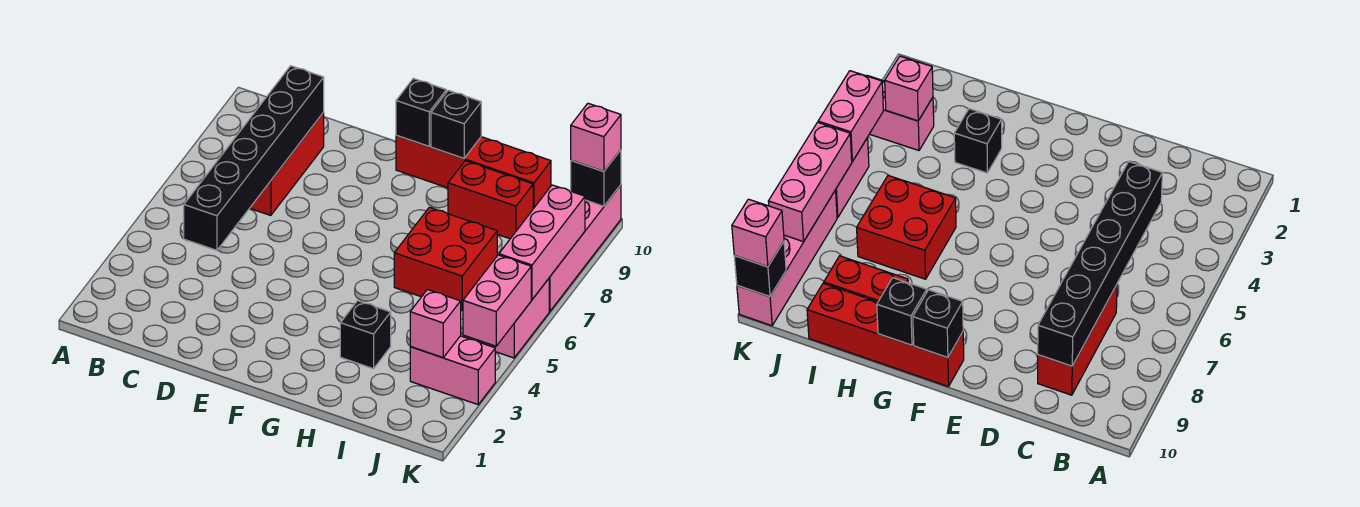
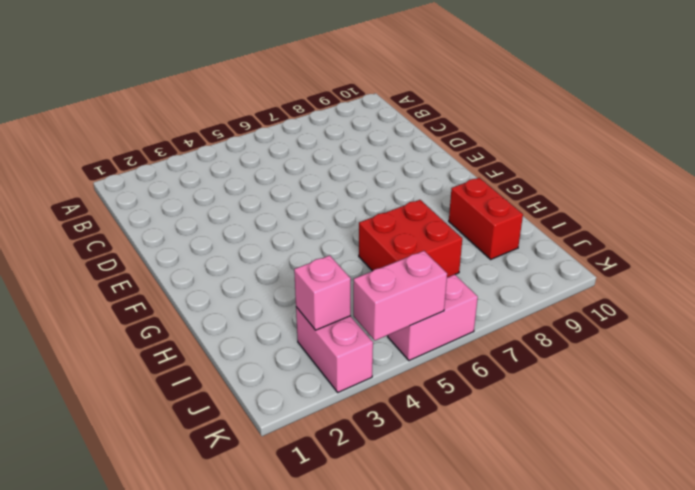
none -> red 1x3 brick [250,113,324,216]
none -> red 1x4 brick [396,135,551,209]
none -> black 1x1 brick [340,301,391,369]

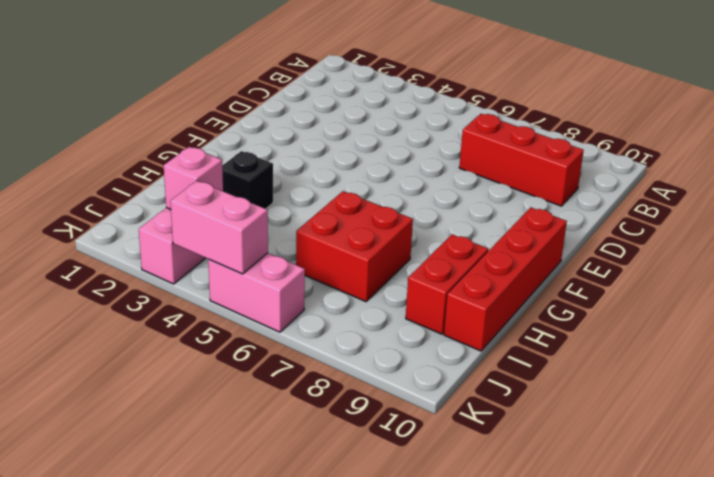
none -> pink 1x4 brick [549,185,621,311]
none -> black 1x6 brick [184,66,324,250]
none -> black 1x1 brick [396,78,446,146]

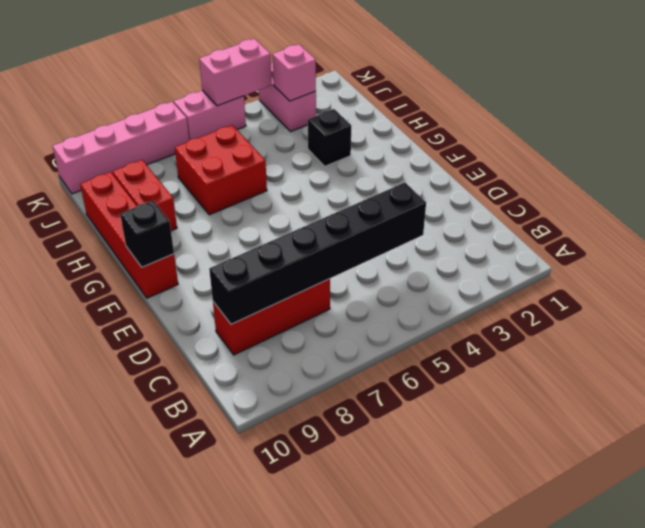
none -> black 1x1 brick [431,90,481,158]
none -> pink 1x3 brick [499,185,585,300]
none -> black 1x1 brick [571,150,621,206]

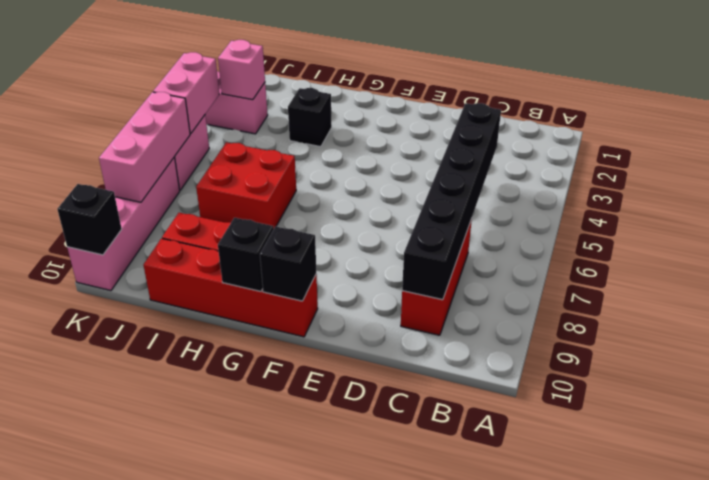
none -> pink 1x1 brick [571,103,621,171]

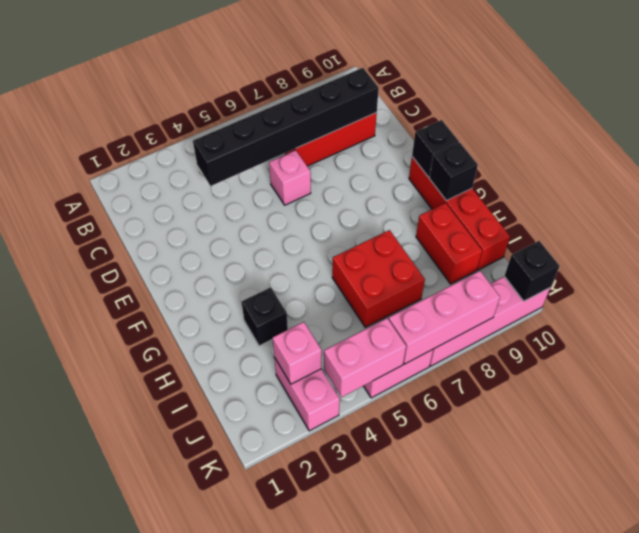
pink 1x1 brick [269,150,311,205] -> pink 1x1 brick moved to [571,103,621,171]

